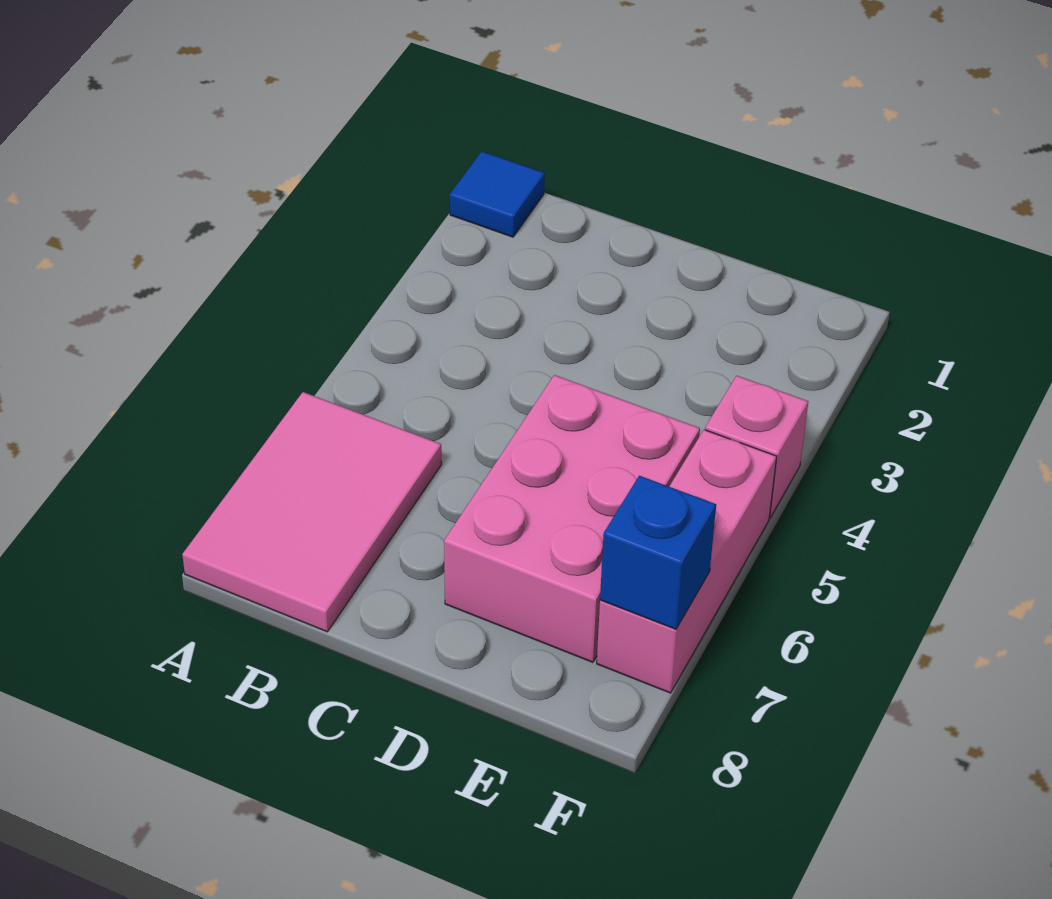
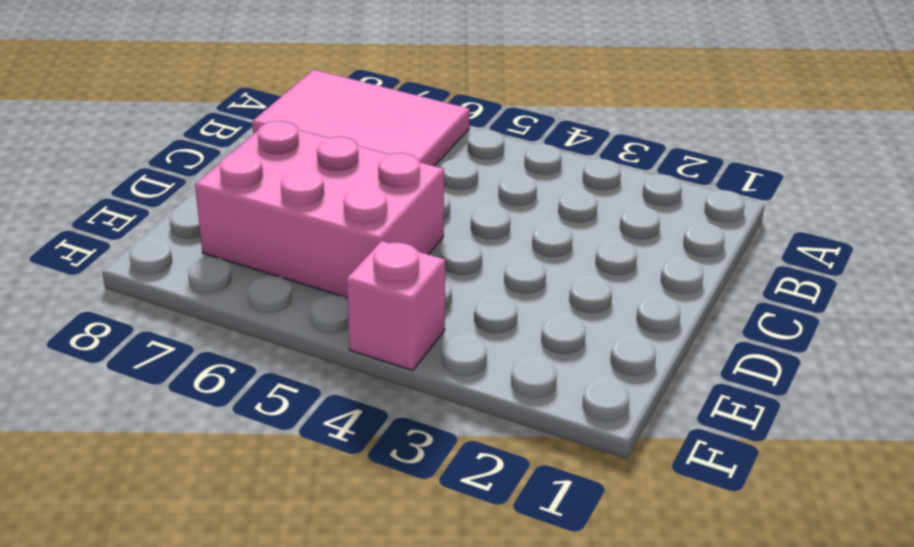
none -> blue 1x1 tile [450,151,545,237]
none -> pink 1x3 brick [597,430,777,693]

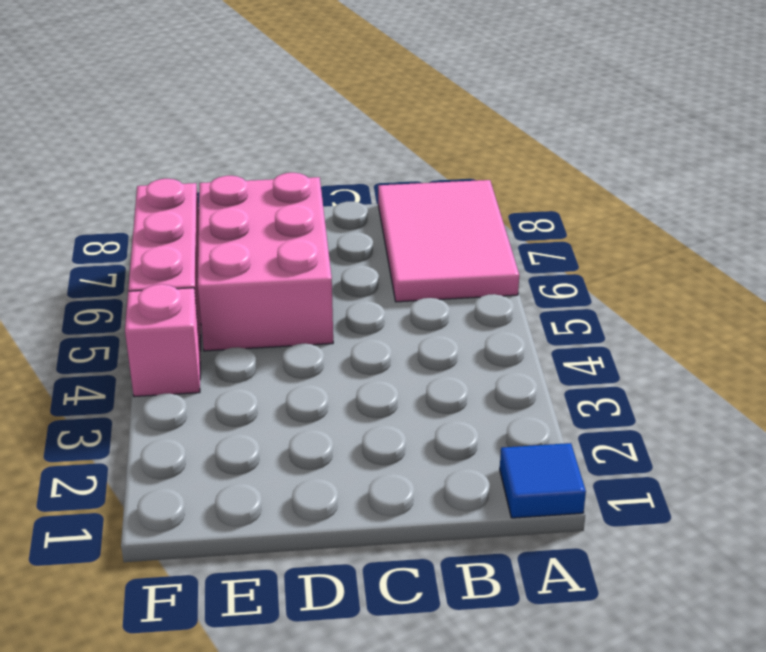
none -> blue 1x1 brick [600,476,716,629]

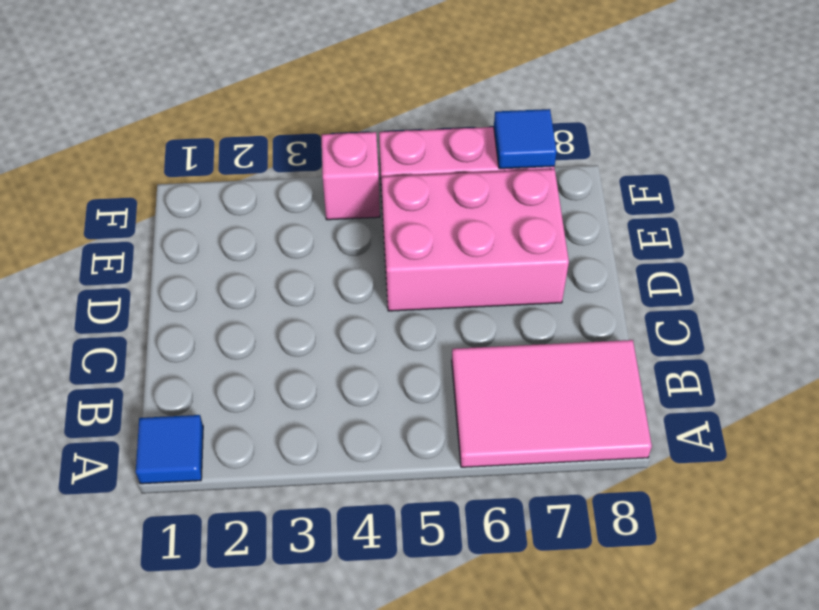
blue 1x1 tile [494,109,557,169] -> blue 1x1 brick [600,476,716,629]

